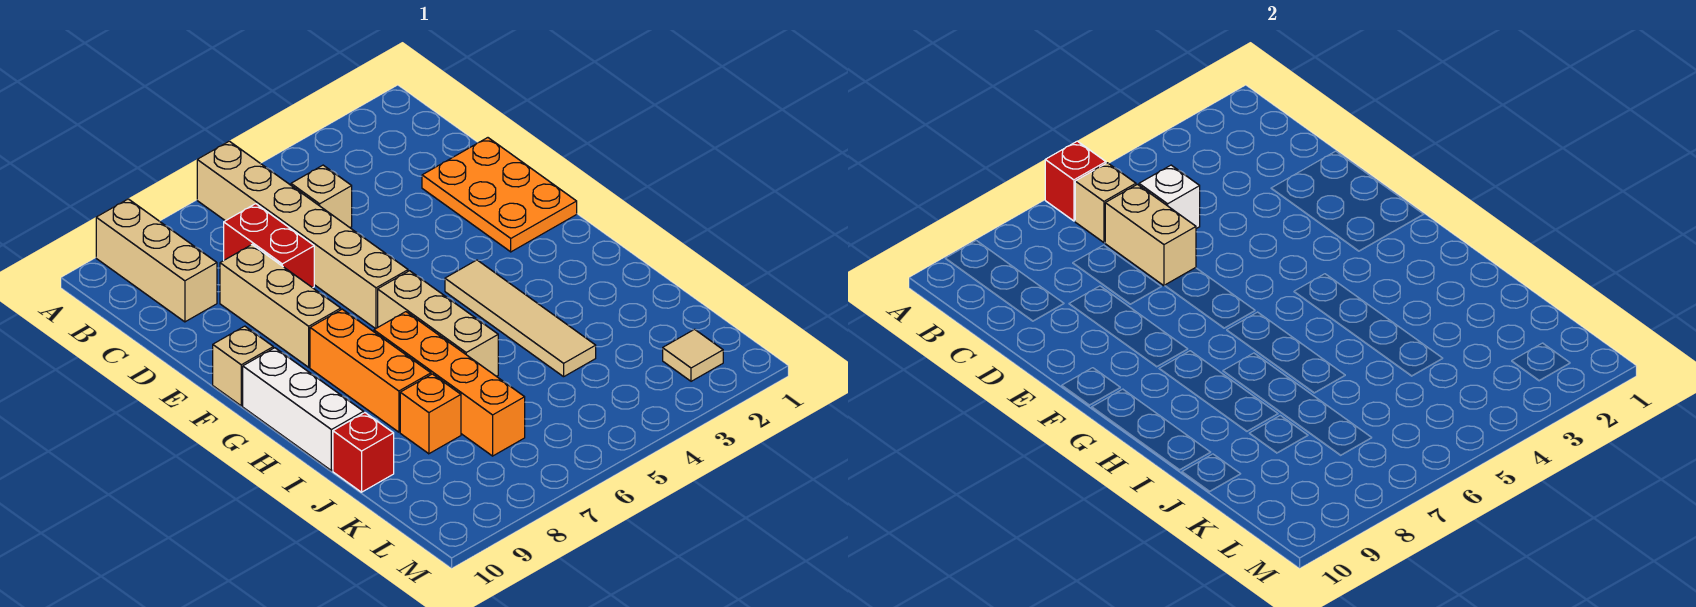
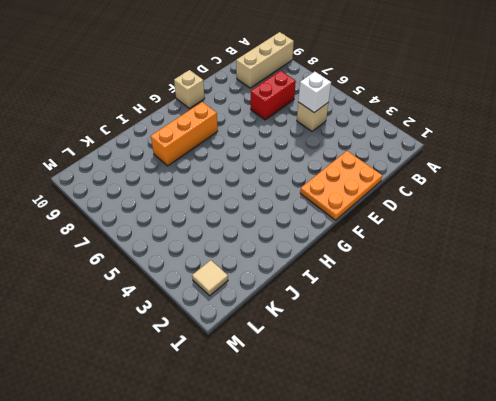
none -> tan 1x6 brick [197,141,408,329]
none -> tan 1x3 brick [220,245,341,367]
none -> tan 1x4 tile [445,260,596,377]

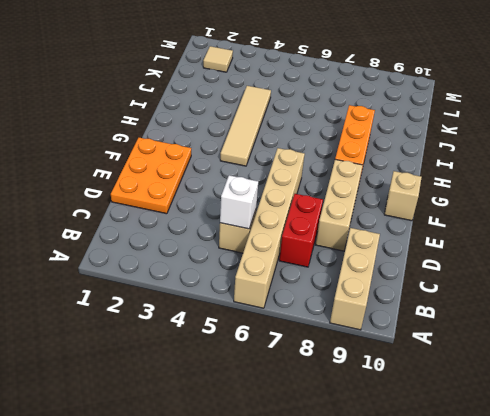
none -> tan 1x3 brick [378,271,498,377]
none -> white 1x3 brick [243,348,364,471]
none -> orange 1x4 brick [374,312,525,456]

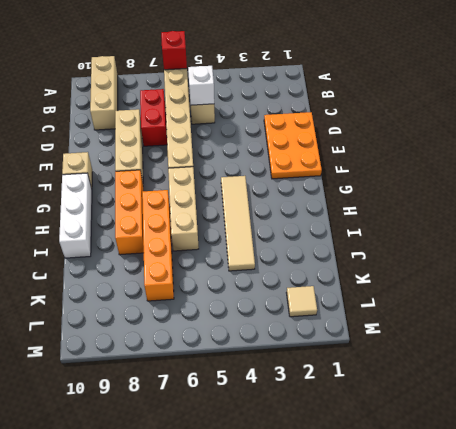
none -> orange 1x1 brick [400,374,461,454]
none -> red 1x1 brick [333,413,394,492]
none -> tan 1x1 brick [1075,163,1136,242]

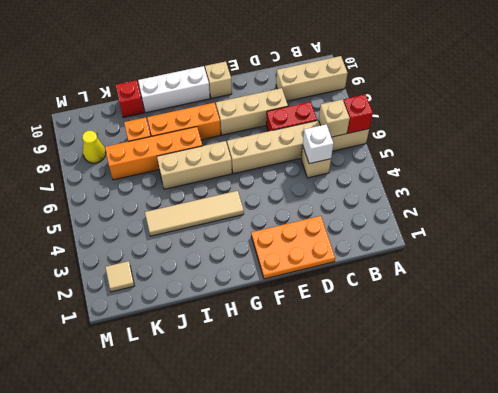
yellow 1x1 cone [82,131,106,163] -> none
none -> tan 1x2 brick [1105,184,1196,286]

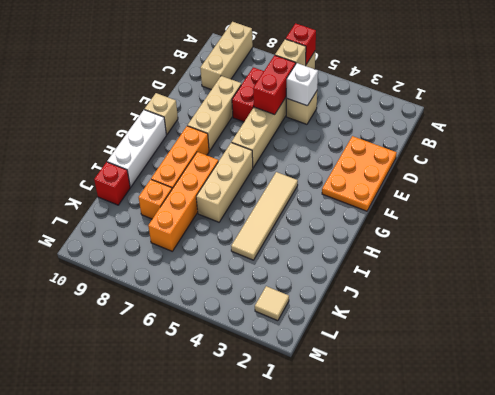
red 1x2 brick [253,55,296,115] -> tan 1x2 brick [1105,184,1196,286]

